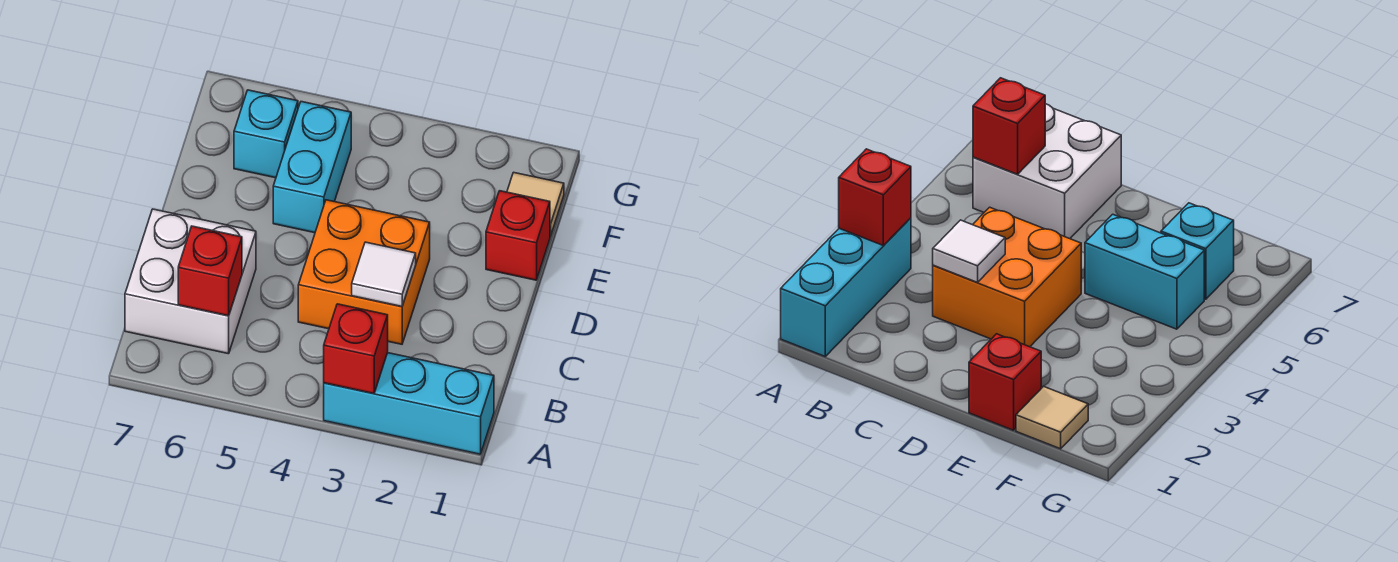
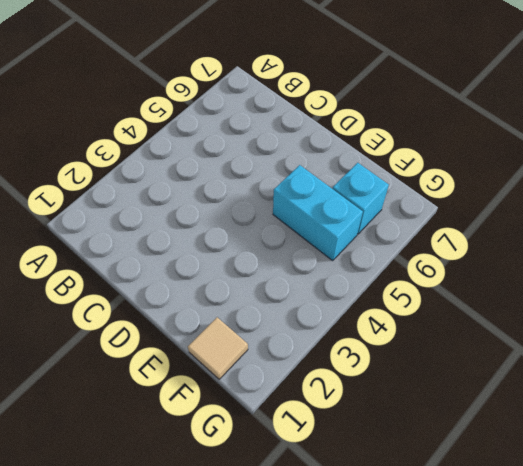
none -> cyan 1x3 brick [324,353,494,454]
none -> white 2x2 brick [125,209,256,354]

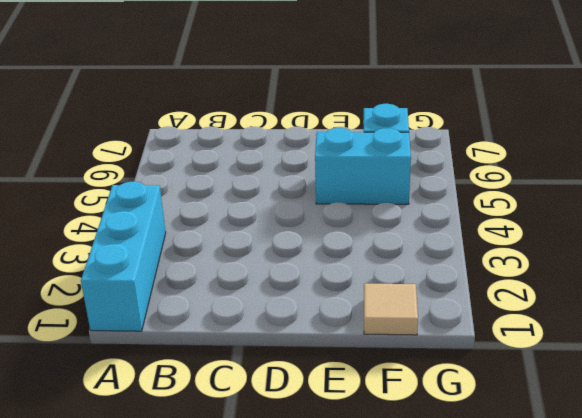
none -> white 2x2 brick [125,209,256,354]
none -> orange 2x2 brick [298,200,430,344]

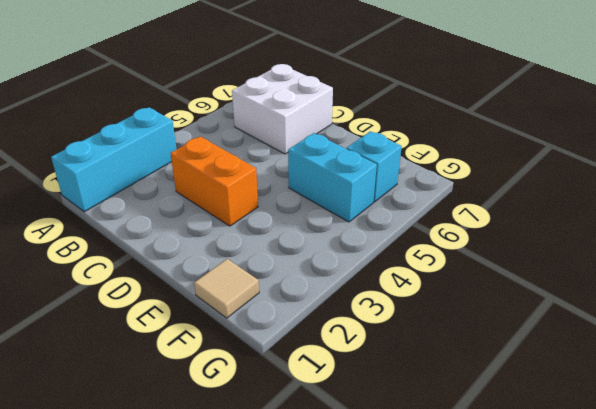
orange 1x2 brick [170,136,258,226] -> orange 2x2 brick [298,200,430,344]
none -> red 1x1 brick [486,191,550,280]
none -> red 1x1 brick [324,304,388,394]

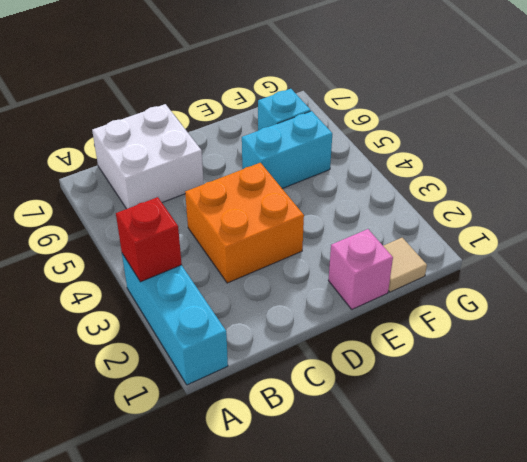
pink 1x1 brick [328,229,393,309] -> red 1x1 brick [486,191,550,280]
none -> red 1x1 brick [178,226,242,316]
none -> white 1x1 tile [352,242,416,307]

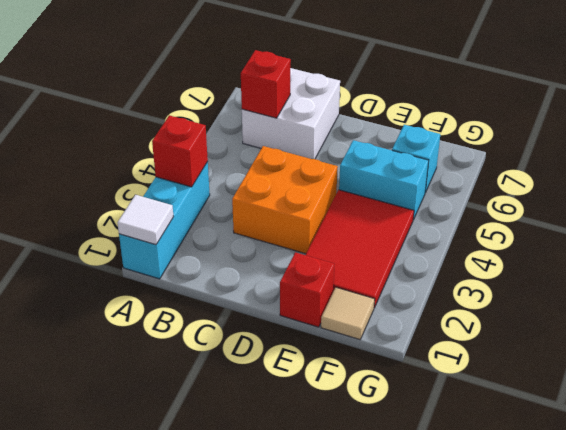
white 1x1 tile [117,195,174,245] -> white 1x1 tile moved to [352,242,416,307]
red 2x3 tile [306,190,414,308] -> none

